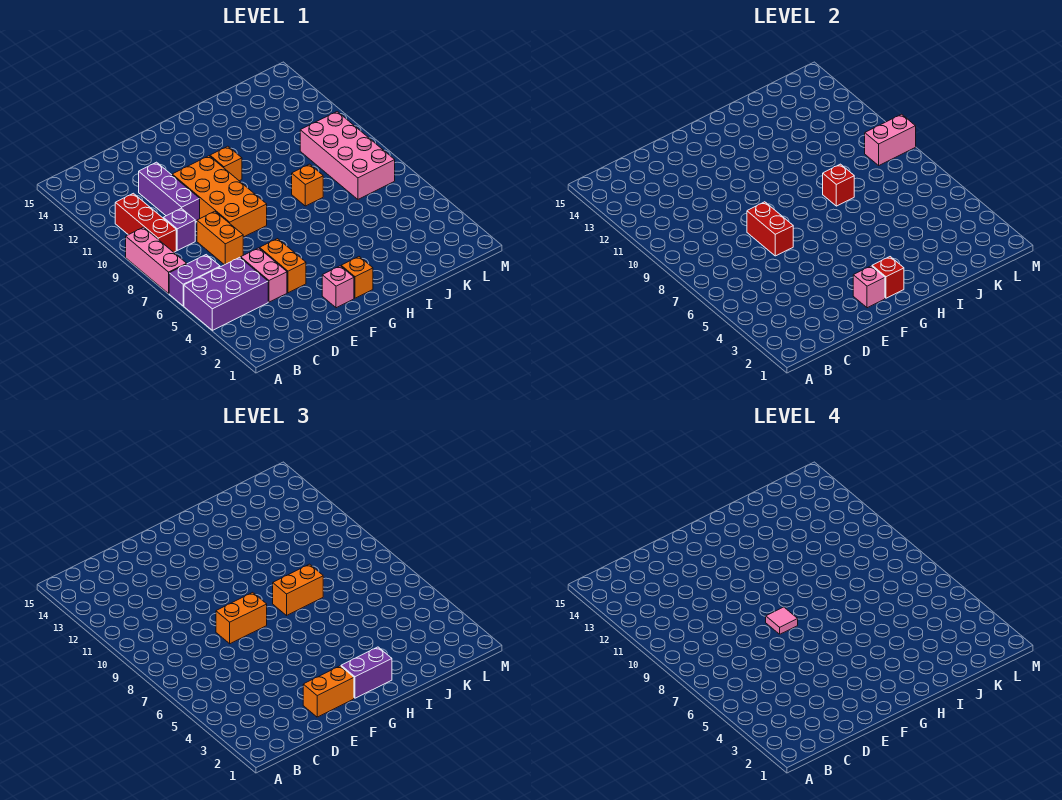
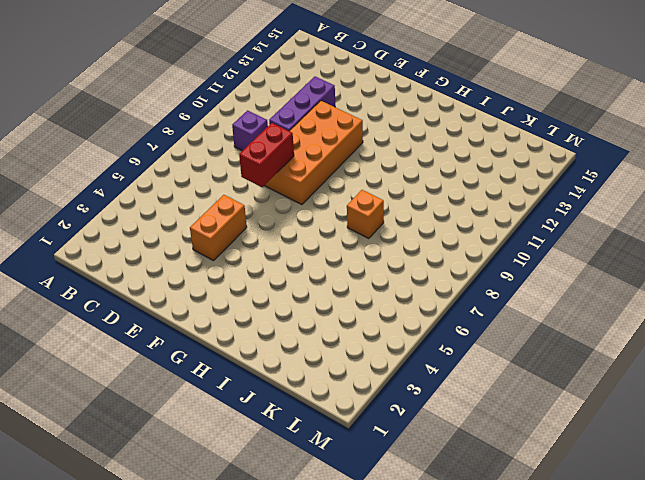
none -> purple 2x3 brick [184,257,268,330]
none -> purple 1x2 brick [169,255,220,306]
none -> pink 1x3 brick [126,227,187,294]

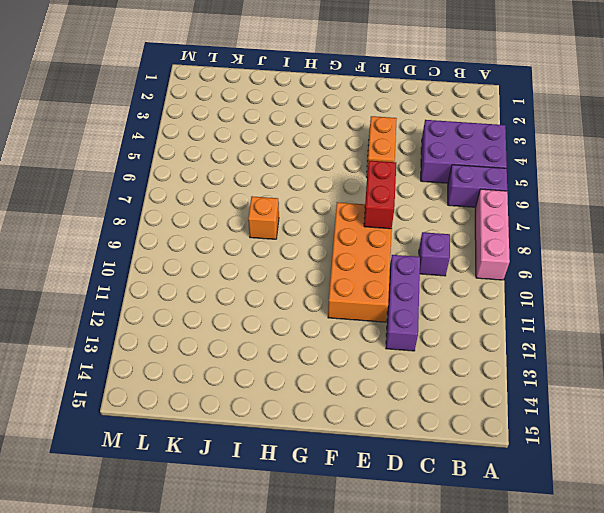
none -> red 1x3 brick [115,193,176,252]
none -> pink 1x2 brick [241,248,287,302]
none -> orange 1x2 brick [197,211,243,265]

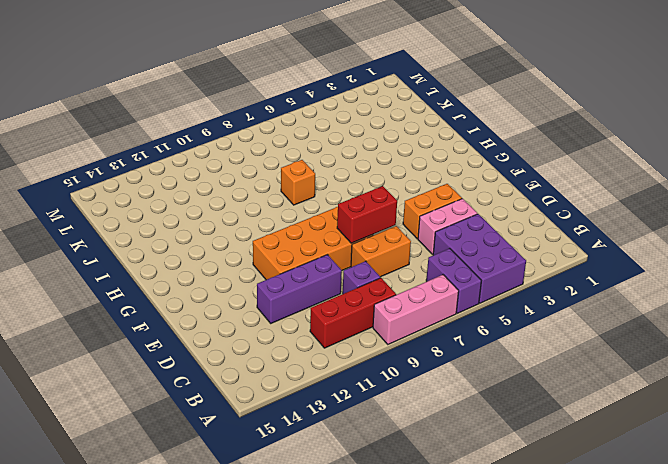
none -> pink 1x1 brick [322,266,354,308]
none -> orange 1x1 brick [341,257,373,298]
none -> orange 1x1 brick [210,146,242,181]

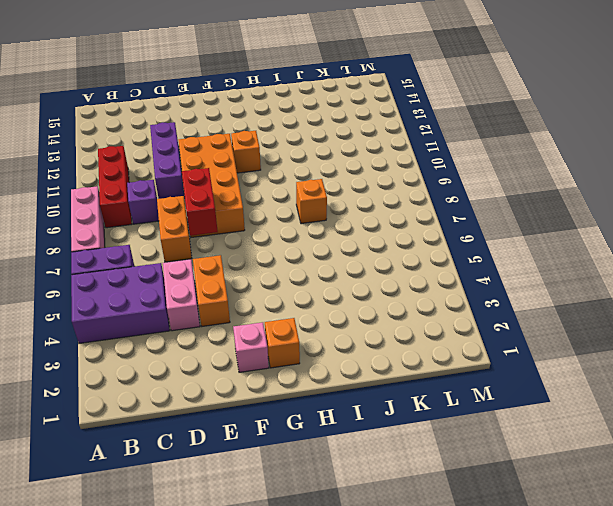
none -> pink 2x4 brick [300,112,395,199]
none -> pink 1x1 brick [853,266,885,308]
none -> red 1x1 brick [872,257,904,298]

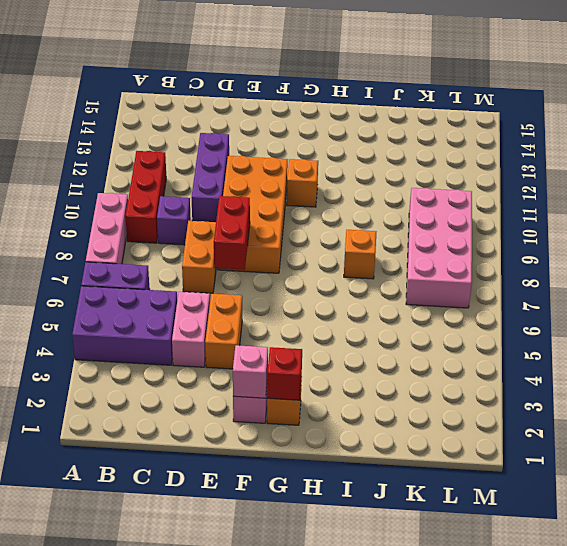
none -> red 1x1 brick [823,164,854,206]
none -> pink 1x2 brick [865,114,916,165]
none -> orange 1x2 brick [303,666,354,717]

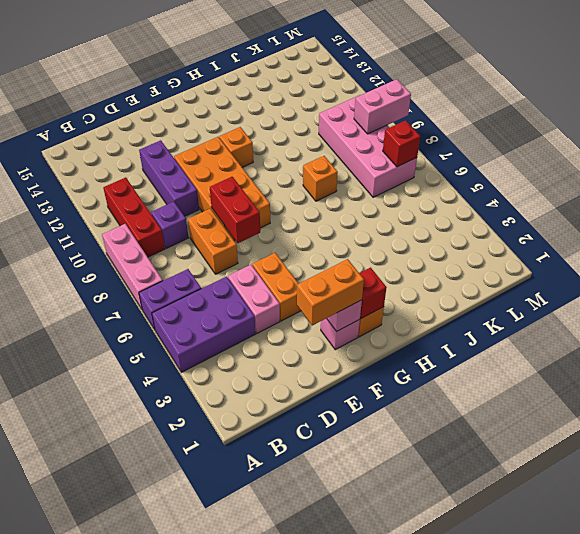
red 1x1 brick [383,120,420,167] -> red 1x1 brick moved to [823,164,854,206]
none -> orange 1x2 brick [216,592,267,644]
none -> purple 1x2 brick [341,647,392,698]
none -> orange 1x2 brick [273,564,323,615]

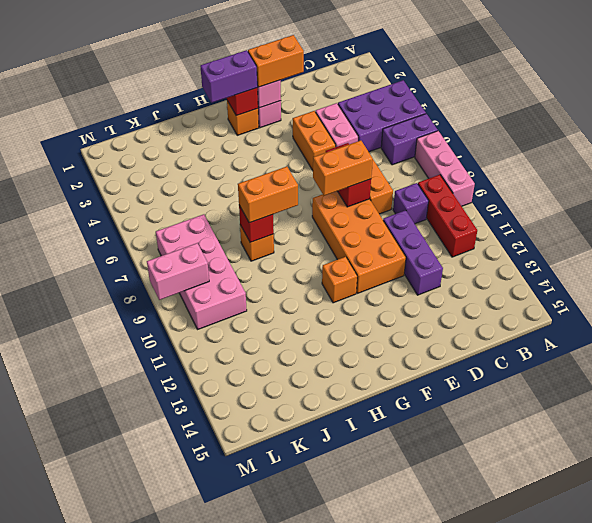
none -> pink 1x1 tile [766,607,798,634]

